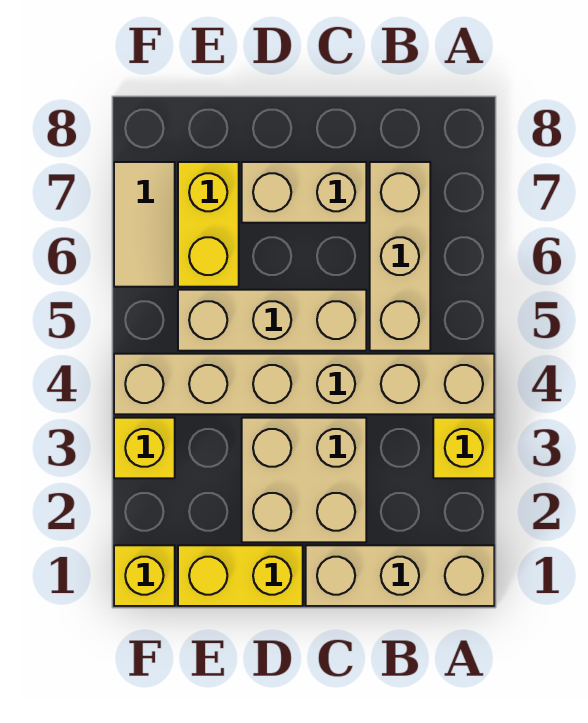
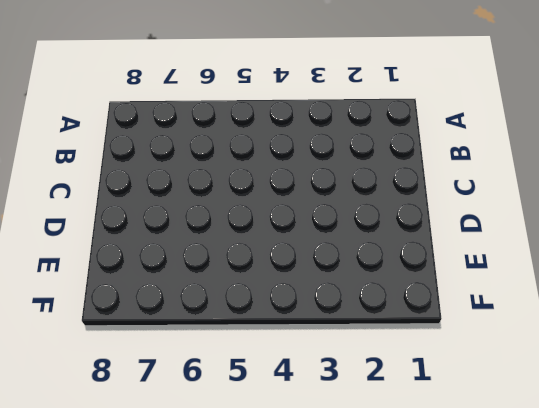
none -> tan 1x3 brick [306,545,494,606]
none -> yellow 1x1 brick [433,418,494,478]
none -> tan 1x6 brick [114,354,494,414]

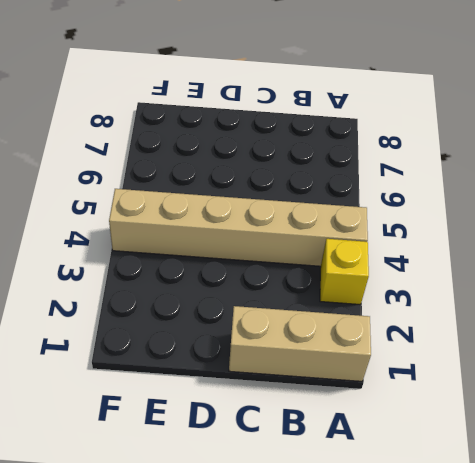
none -> tan 1x3 brick [370,162,430,351]
none -> tan 2x2 brick [242,418,366,542]
none -> tan 1x3 brick [178,290,366,351]

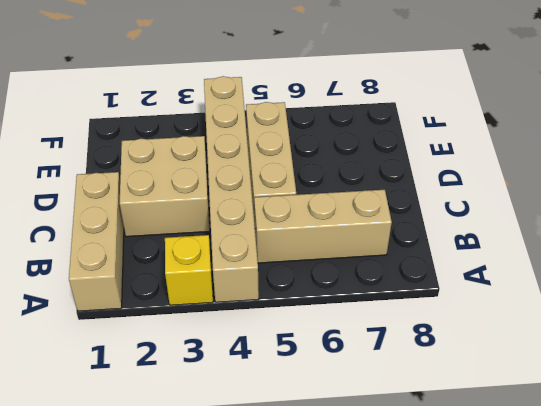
none -> tan 1x2 brick [242,162,366,223]
none -> yellow 1x2 brick [178,545,303,606]
none -> yellow 1x2 brick [178,162,239,287]

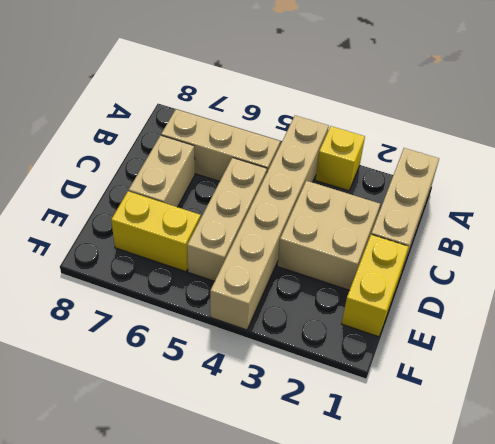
none -> yellow 1x1 brick [114,545,175,606]
none -> yellow 1x1 brick [114,418,175,478]
none -> tan 1x2 tile [114,162,175,287]

